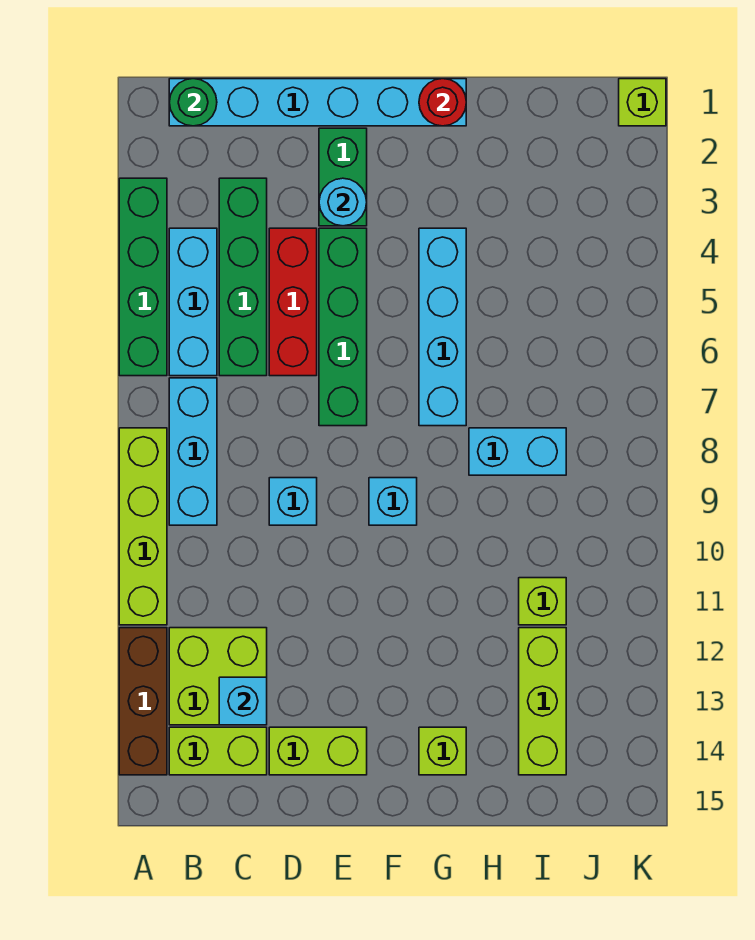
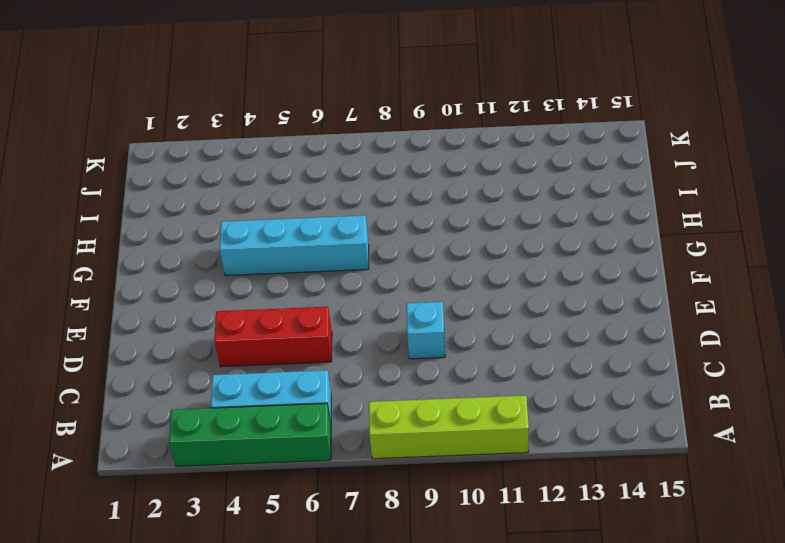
none -> brown 1x3 brick [119,628,167,775]
none -> cyan 1x6 brick [169,79,466,126]
none -> cyan 1x3 brick [169,378,217,525]

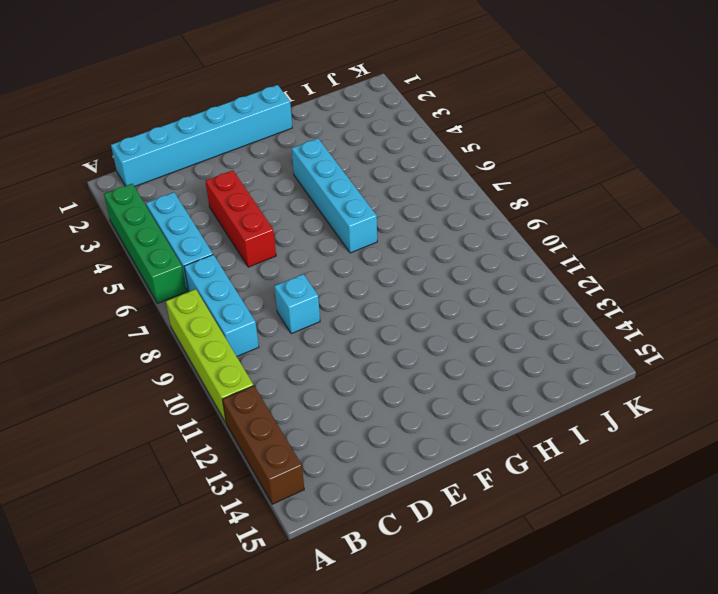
none -> lime 2x2 brick [169,628,267,725]
none -> lime 1x2 brick [169,727,267,775]
none -> green 1x4 brick [219,178,267,376]

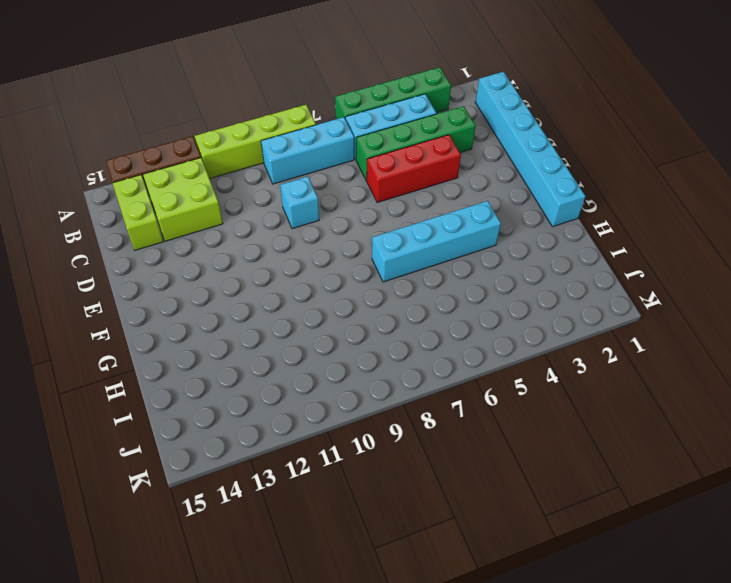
none -> lime 1x2 brick [269,727,367,775]
none -> green 1x2 brick [319,128,367,226]
none -> green 1x4 brick [319,228,367,426]

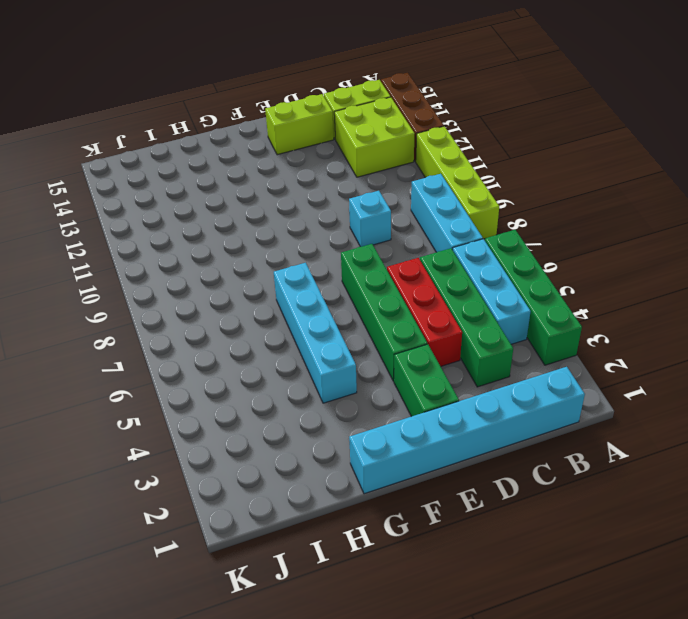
none -> cyan 1x1 brick [369,478,417,525]
none -> lime 1x1 brick [419,727,466,775]
none -> cyan 1x2 brick [469,428,566,475]

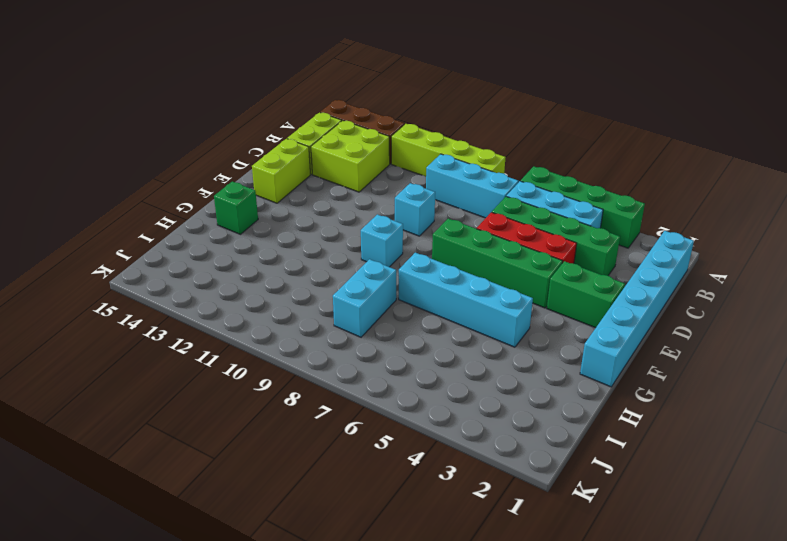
green 1x1 brick [214,181,258,234] -> lime 1x1 brick [419,727,466,775]
none -> lime 1x1 brick [519,578,566,625]
none -> lime 1x3 brick [519,628,566,775]
none -> lime 1x1 brick [619,79,666,126]

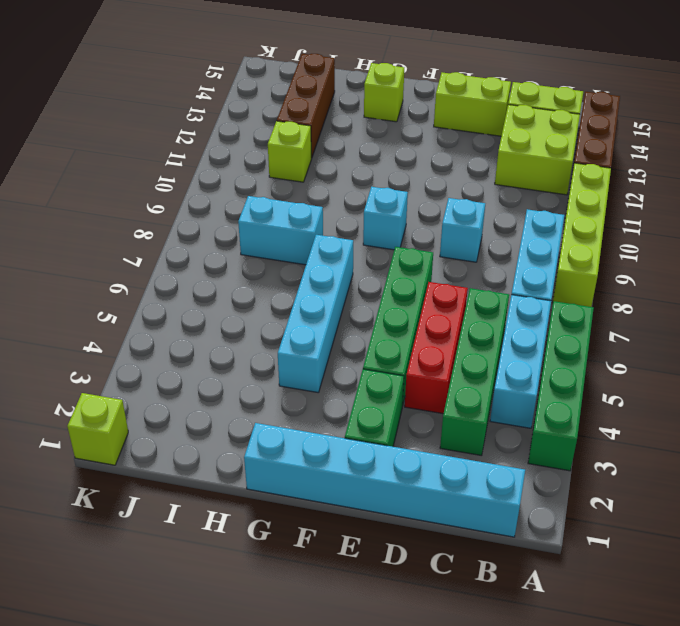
brown 1x3 brick [277,54,335,158] -> lime 1x3 brick [519,628,566,775]
none -> green 1x1 round brick [169,79,217,126]
none -> cyan 1x1 brick [219,677,267,725]
none -> cyan 1x1 round brick [319,178,367,226]

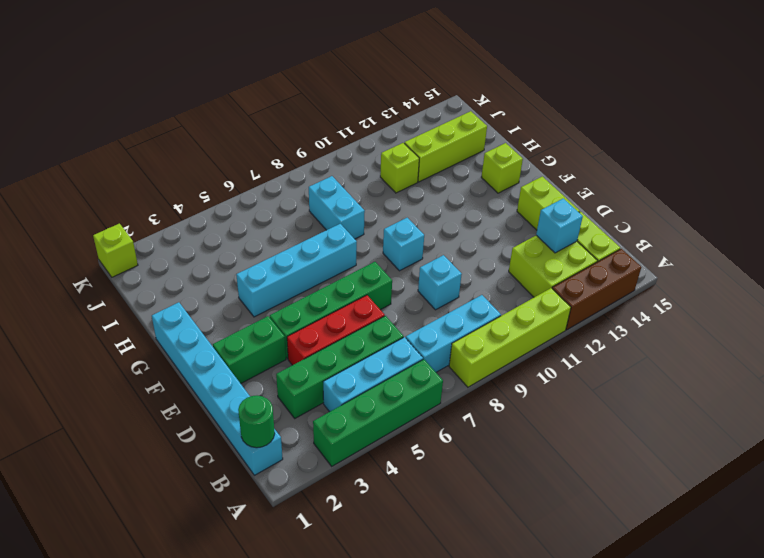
none -> cyan 1x1 round brick [319,178,367,226]
none -> red 1x1 round brick [419,79,466,126]

